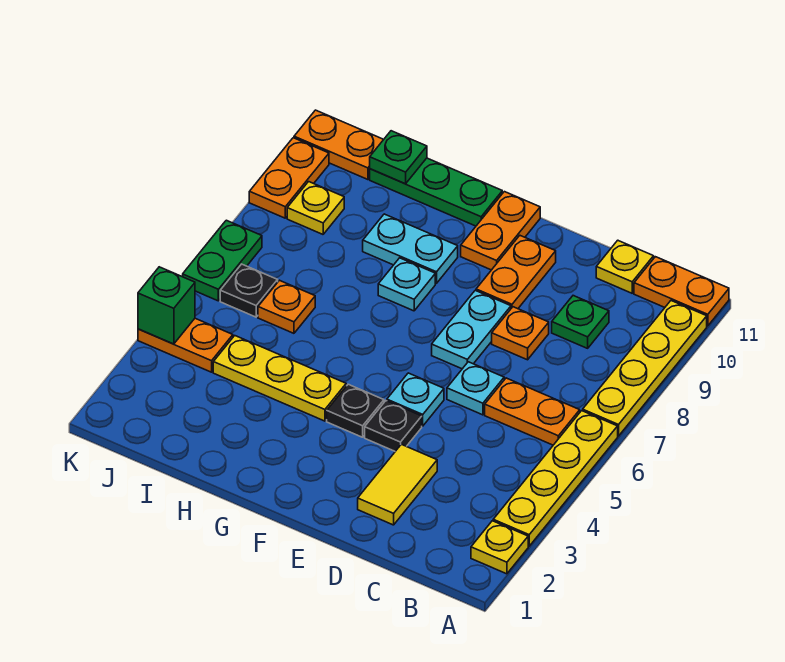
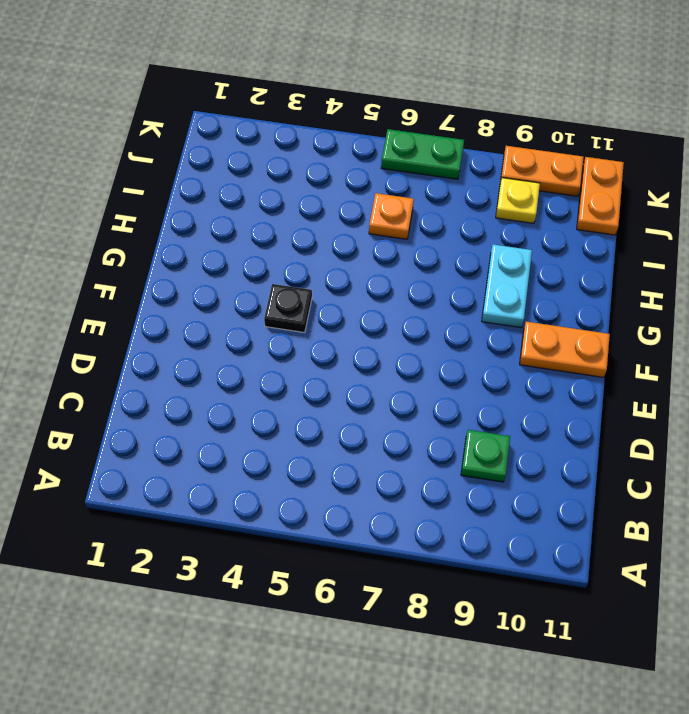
none -> yellow 1x1 plate [471,521,528,574]
none -> yellow 1x4 plate [493,411,618,546]
none -> yellow 1x4 plate [583,301,707,436]

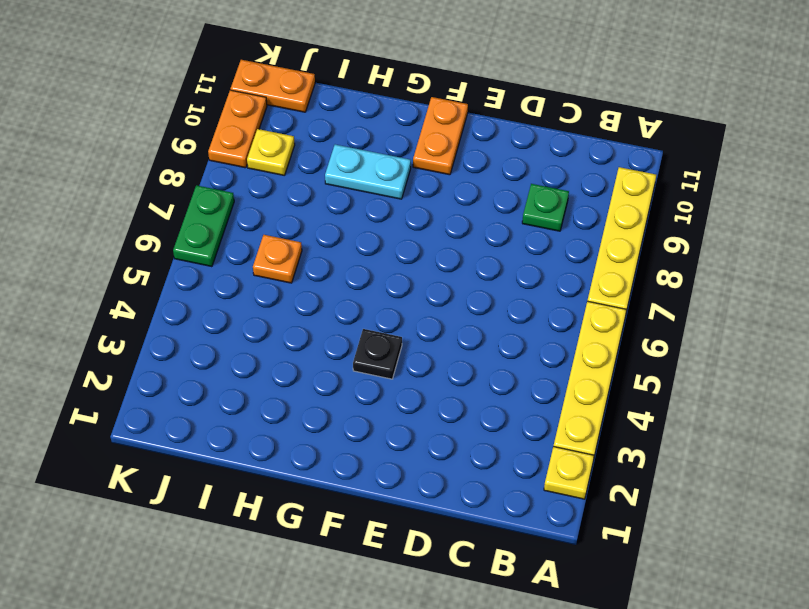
none -> orange 1x2 plate [634,257,729,326]
none -> orange 1x2 plate [485,378,580,445]
none -> yellow 1x1 plate [596,240,654,293]

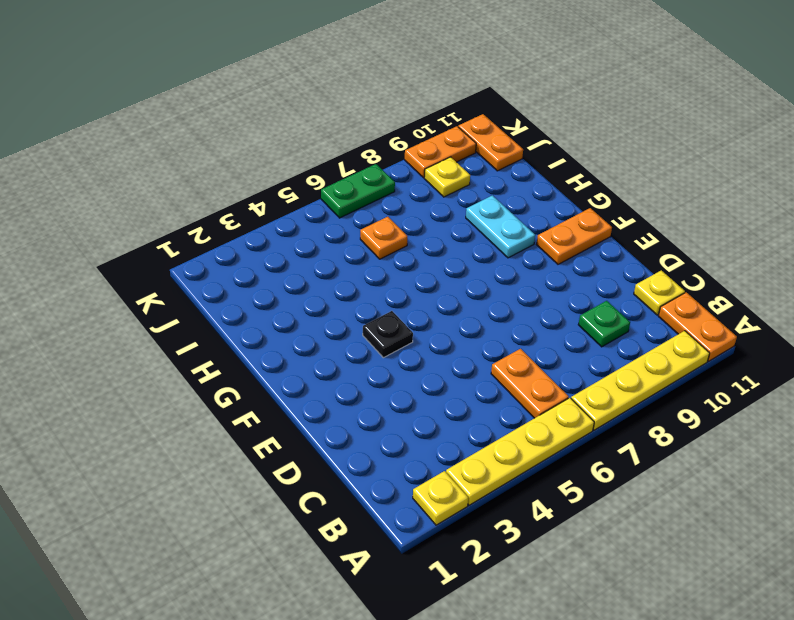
none -> yellow 1x2 tile [358,444,437,525]
none -> cyan 1x1 plate [447,362,504,415]
none -> orange 1x1 plate [492,307,549,360]

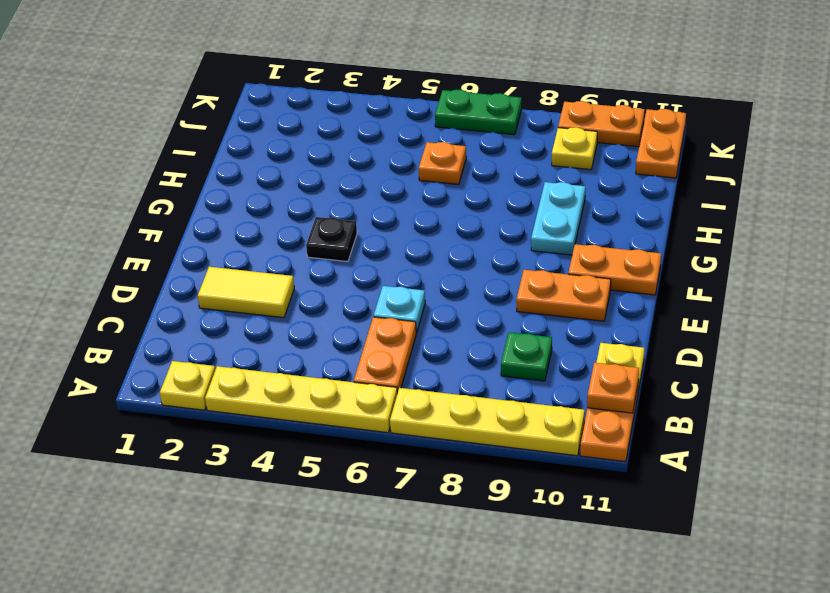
orange 1x1 plate [587,363,639,413] -> orange 1x1 plate moved to [492,307,549,360]
none -> black 1x1 plate [365,401,422,451]
none -> cyan 1x1 plate [387,373,444,426]
none -> cyan 1x2 plate [432,290,511,369]

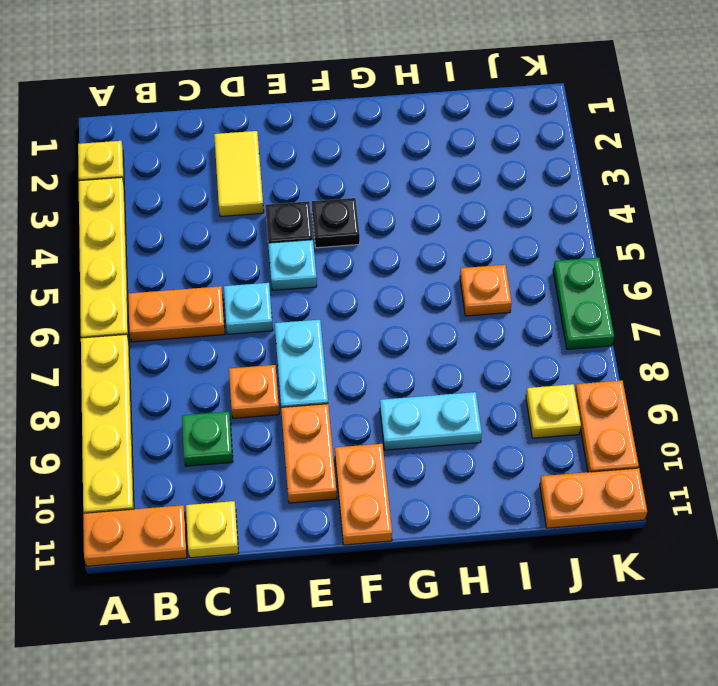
none -> yellow 1x3 plate [213,336,346,421]
none -> cyan 1x1 plate [378,258,435,311]
none -> green 1x3 plate [370,158,502,226]

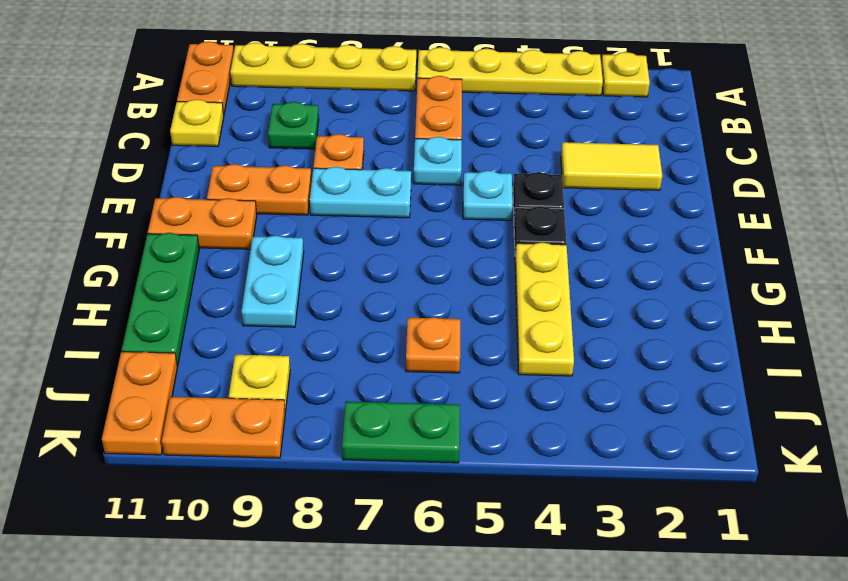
none -> cyan 1x1 plate [378,258,435,311]
none -> orange 1x2 plate [138,318,233,372]
none -> black 1x1 plate [220,264,278,317]

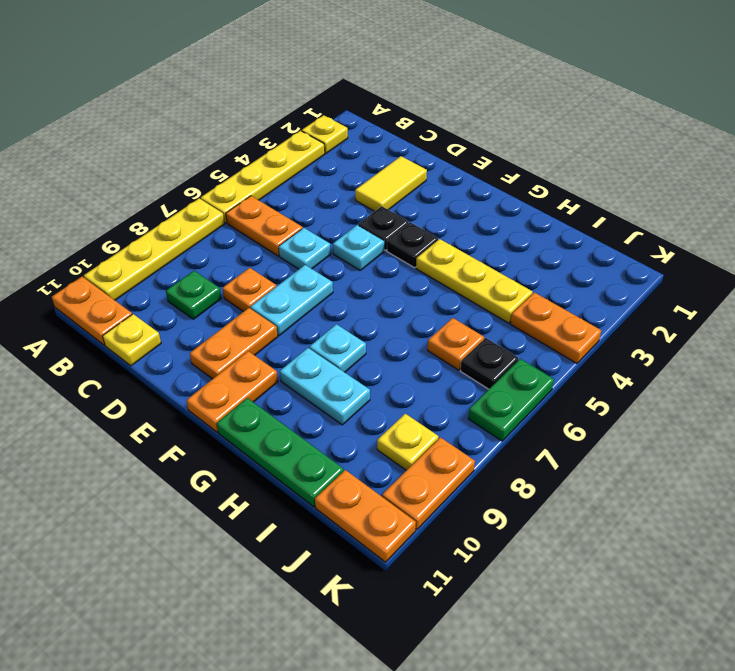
none -> green 1x1 plate [370,131,427,184]
none -> green 1x1 brick [138,267,195,344]

